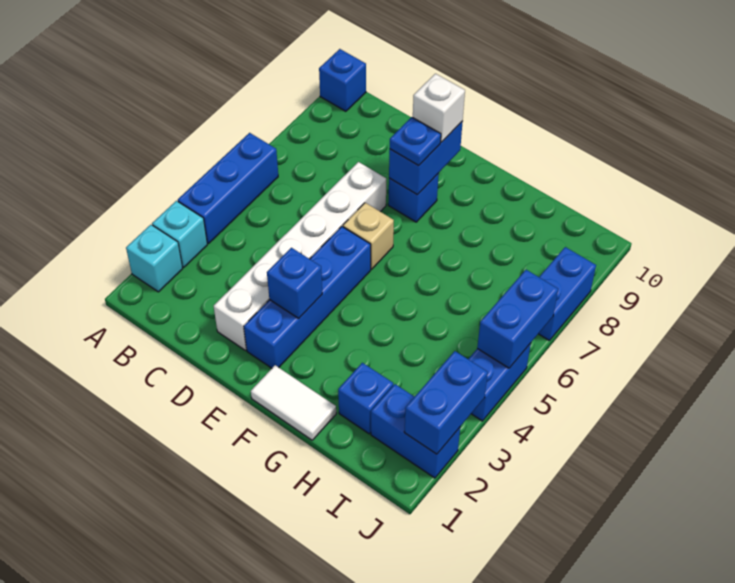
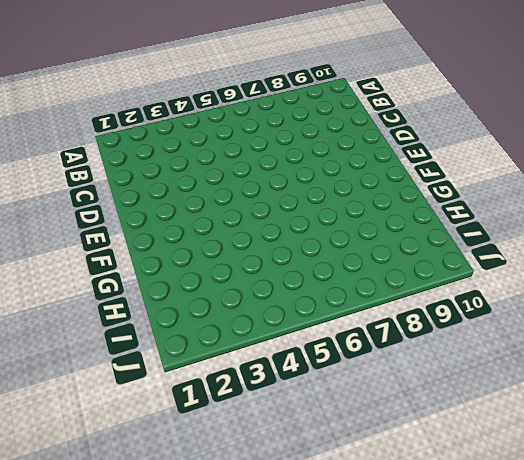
none -> cyan 1x1 brick [126,225,183,292]
none -> cyan 1x1 brick [152,201,207,267]
none -> blue 1x3 brick [178,133,278,244]

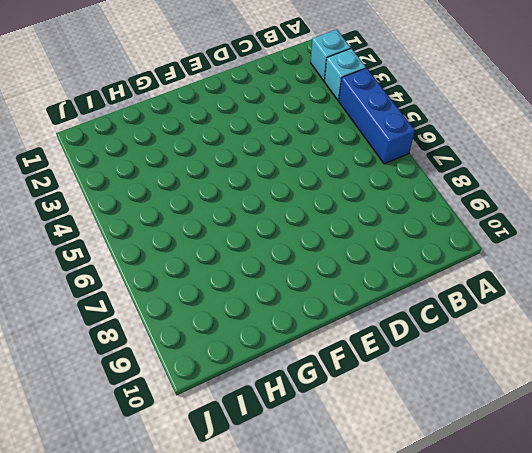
none -> blue 1x1 brick [319,49,366,111]
none -> white 1x6 brick [214,162,386,350]
none -> blue 1x4 brick [244,226,371,368]

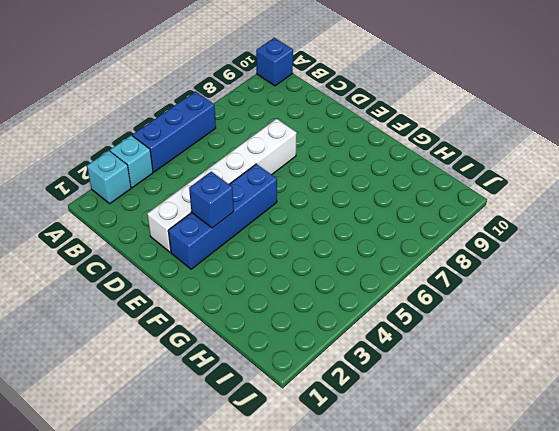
none -> tan 1x1 brick [343,203,394,269]
none -> blue 1x1 brick [388,173,439,222]
none -> white 1x2 tile [251,365,336,440]

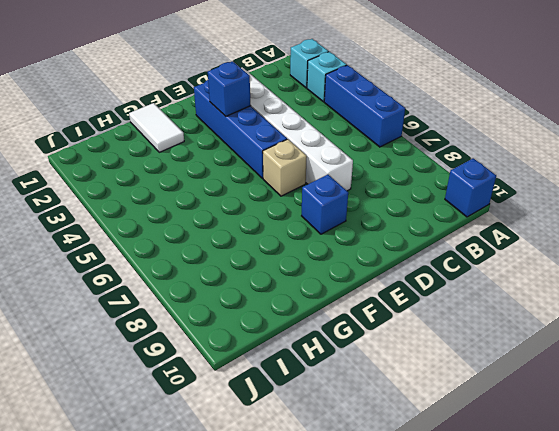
white 1x2 tile [129,103,184,152] -> white 1x2 tile turned to [251,365,336,440]
none -> blue 1x1 brick [338,363,393,434]
none -> blue 1x2 brick [371,384,460,478]
none -> blue 1x2 brick [469,343,531,421]

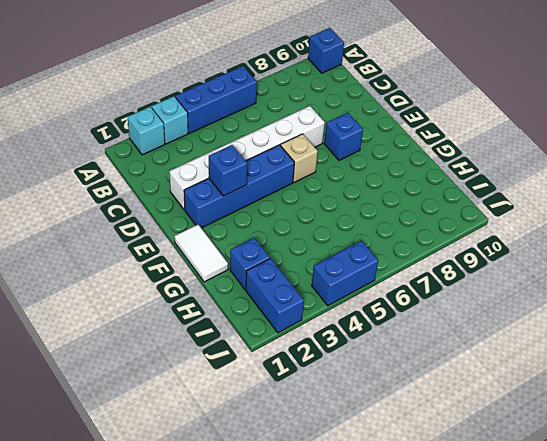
none -> blue 1x2 brick [539,247,596,341]
none -> blue 1x2 brick [389,121,463,195]
none -> blue 1x2 brick [404,351,488,454]

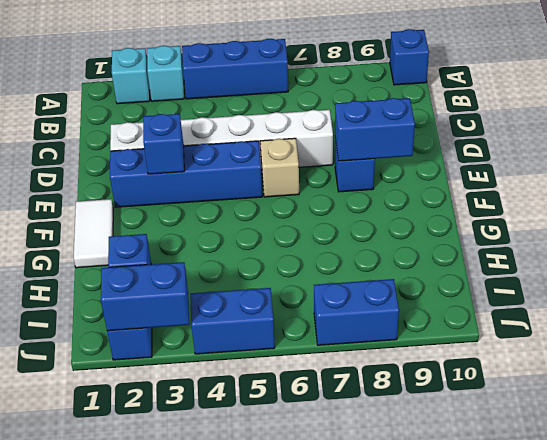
none -> blue 1x2 brick [477,270,558,368]
none -> blue 1x1 plate [390,117,441,166]
none -> white 1x1 brick [413,74,465,142]

